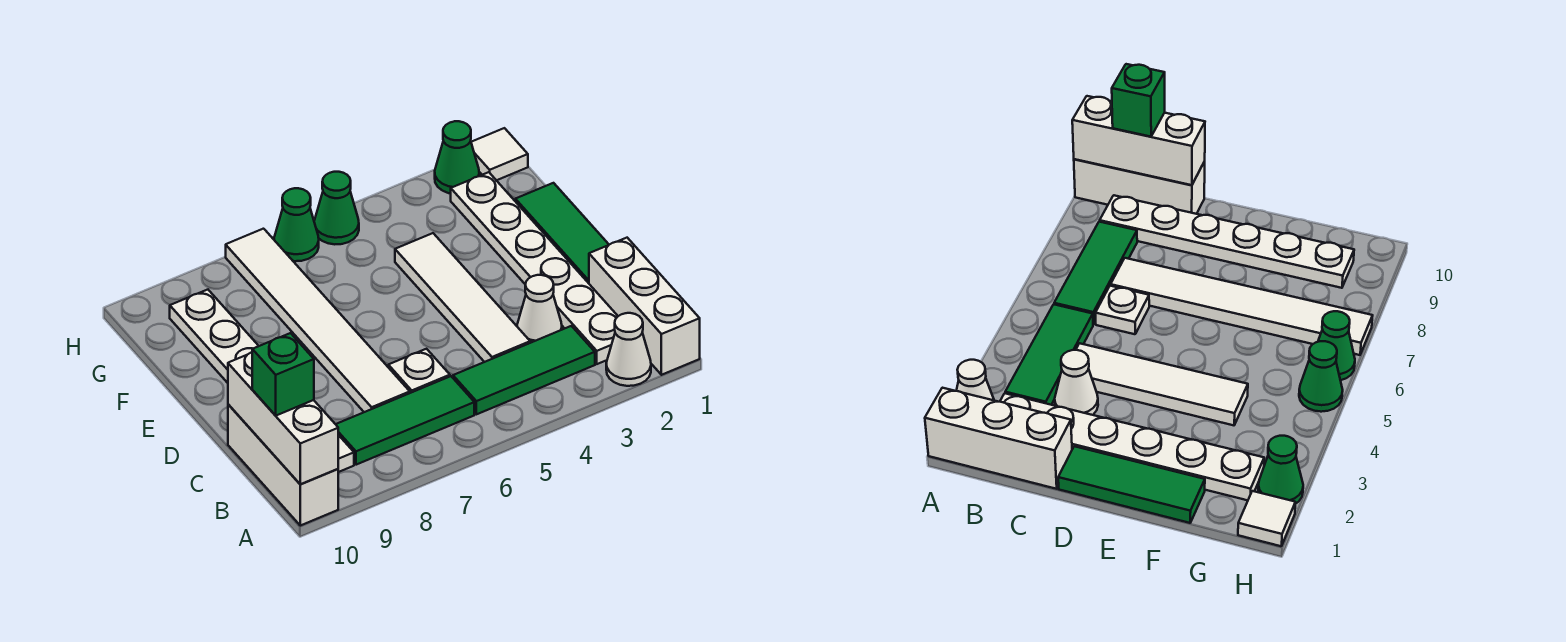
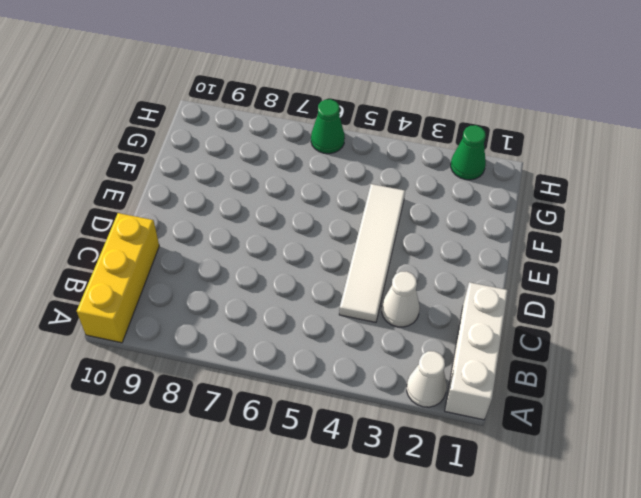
yellow 1x3 brick [77,213,159,343] -> white 1x3 brick [228,404,338,526]
none -> white 1x6 plate [451,172,618,364]
none -> green 1x3 tile [453,326,595,414]
none -> green 1x3 tile [336,376,474,465]

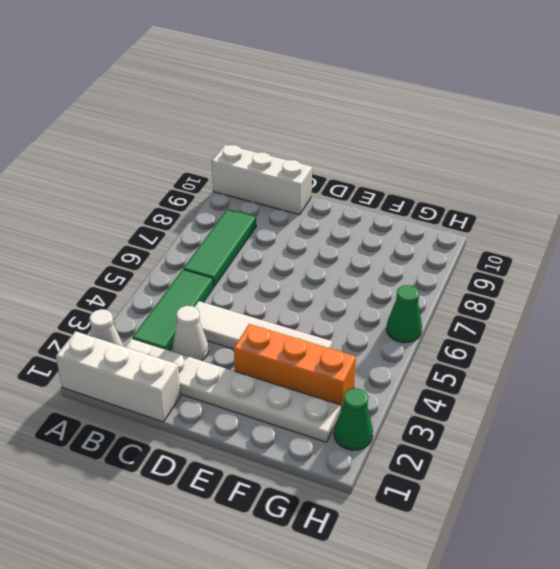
orange 1x3 brick [234,324,356,409] -> none
none -> white 1x6 plate [170,290,354,472]
none -> white 1x1 plate [388,349,450,393]
none -> white 1x6 tile [226,229,410,412]

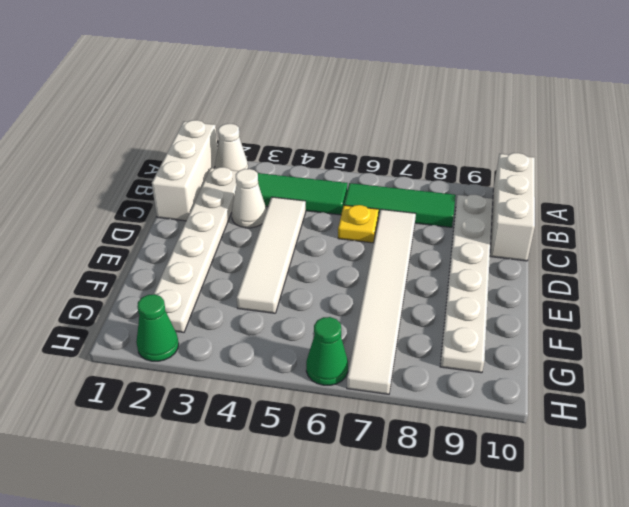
yellow 1x1 plate [338,205,379,243] -> white 1x1 plate [388,349,450,393]
none -> green 1x3 tile [515,183,609,283]
none -> white 1x1 tile [471,128,528,180]
none -> green 1x1 cone [314,172,359,244]

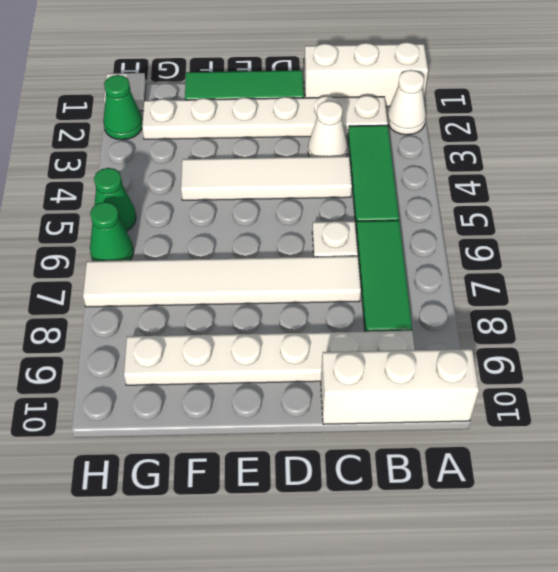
none -> white 1x3 brick [228,352,338,484]
none -> green 1x1 brick [252,333,314,416]

